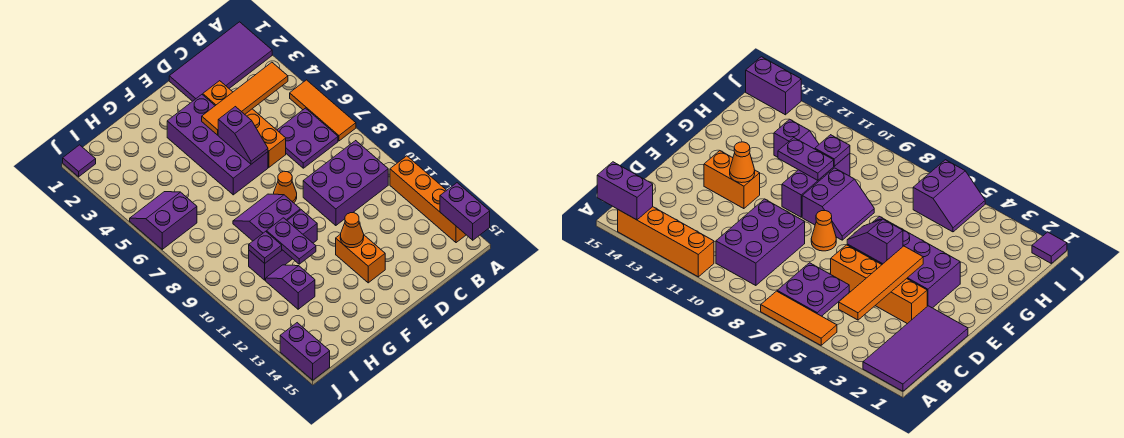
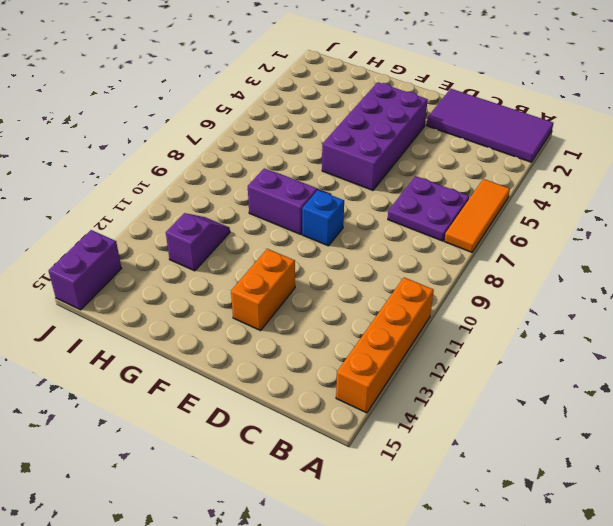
blue 1x1 brick [302,190,344,246] -> none
none -> purple 2x3 brick [303,141,388,226]
none -> orange 1x4 brick [203,81,286,167]
none -> orange 1x1 cone [274,171,297,203]

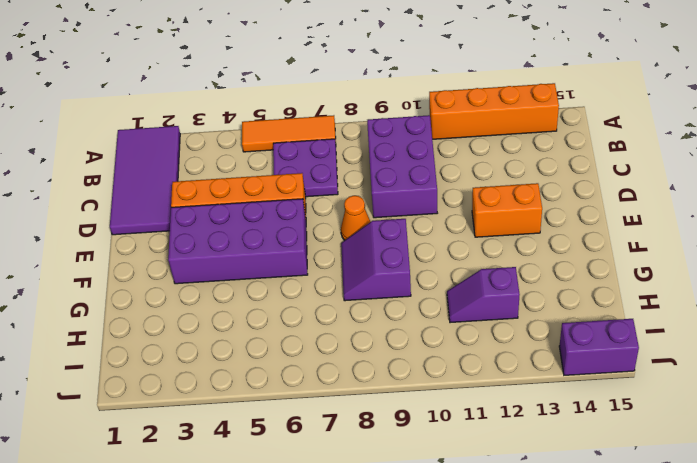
none -> purple 1x3 brick [249,210,317,280]
none -> purple 2x2 slope [130,192,197,249]
none -> purple 1x1 tile [63,145,96,177]

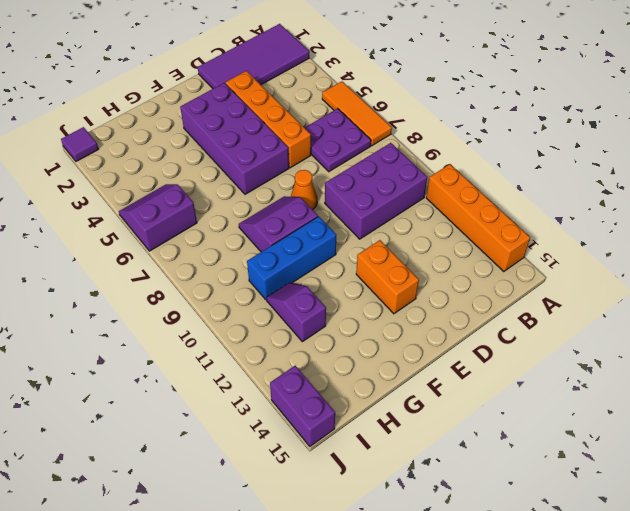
blue 1x3 brick [247,216,336,299] -> purple 1x3 brick [249,210,317,280]
none -> purple 1x2 brick [440,183,490,240]
none -> orange 1x4 tile [202,62,288,135]
none -> purple 1x2 slope [218,107,268,164]

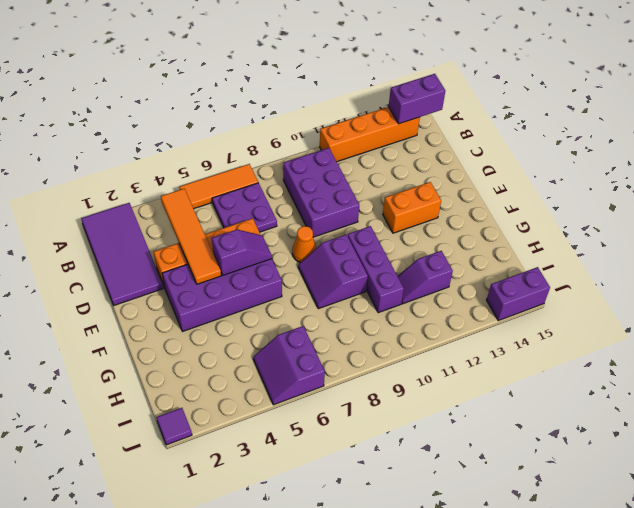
none -> orange 1x1 cone [340,213,364,248]
none -> purple 1x2 plate [267,218,316,264]
none -> purple 1x1 plate [249,231,282,263]

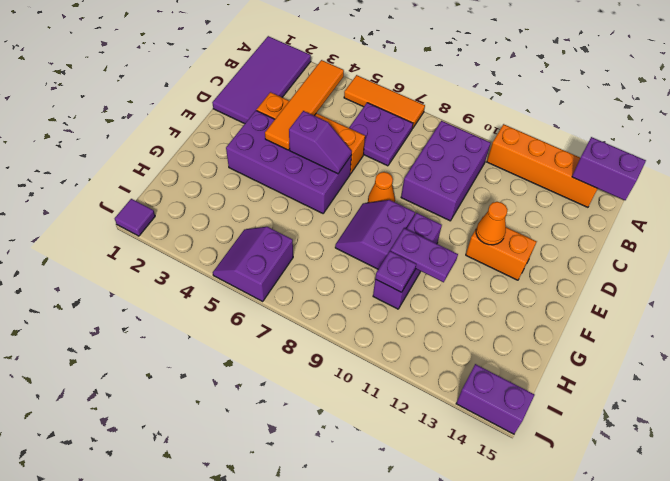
none -> purple 1x2 slope [266,265,315,309]

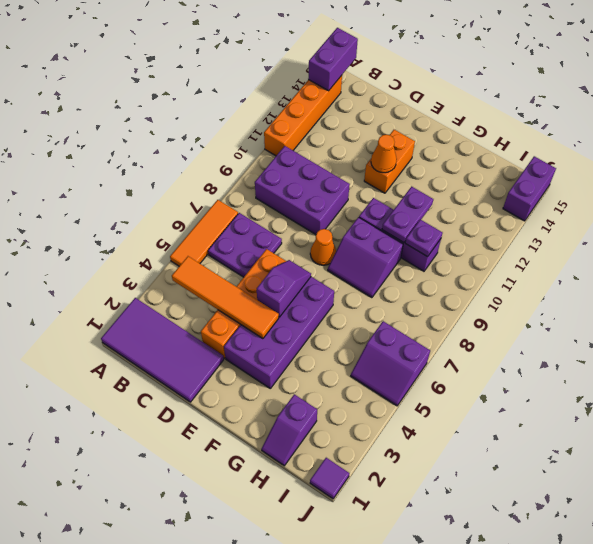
purple 1x2 slope [261,394,317,466] -> purple 1x2 slope moved to [266,265,315,309]

